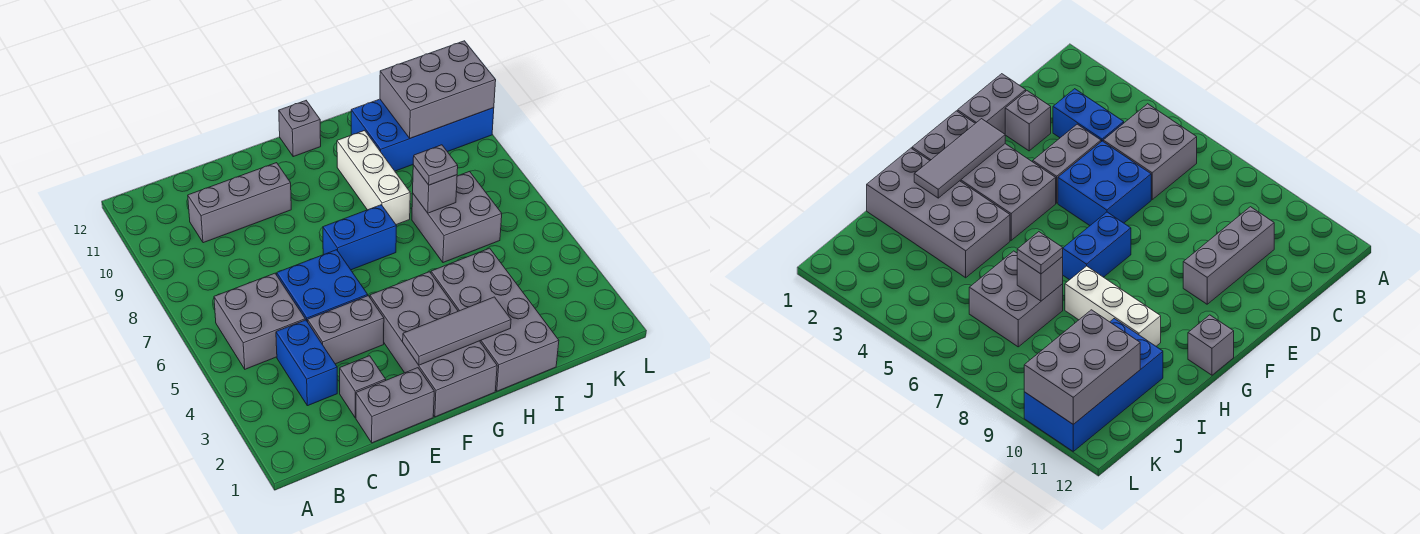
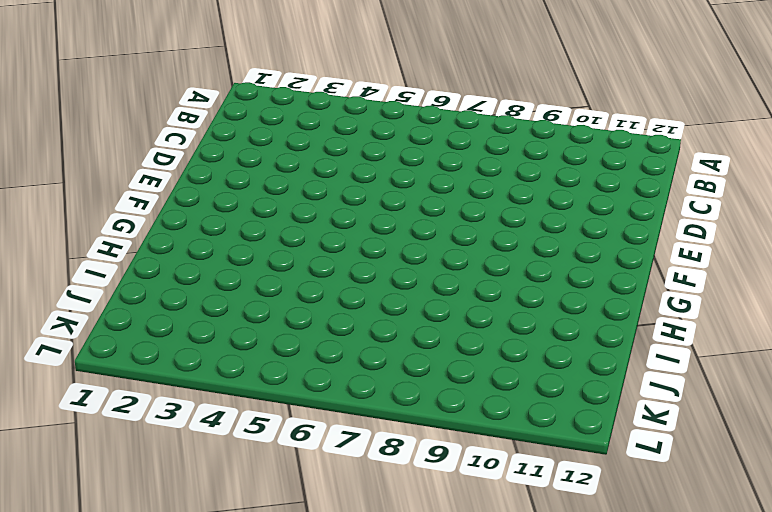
none -> grey 2x2 brick [214,273,305,369]
none -> blue 1x2 brick [276,320,337,406]
none -> grey 1x3 brick [188,163,291,243]

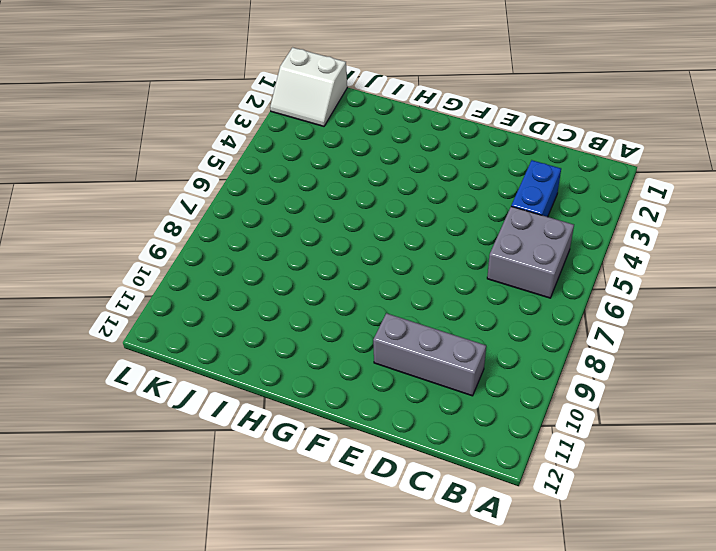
white 2x2 slope [270,47,347,126] -> none
none -> grey 1x2 brick [356,368,434,443]
none -> grey 1x1 brick [340,356,386,418]
none -> grey 1x2 brick [308,296,384,364]

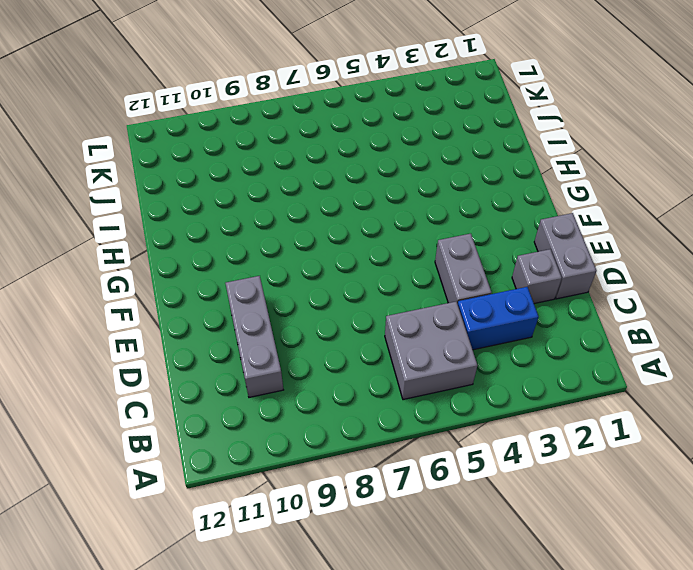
none -> blue 2x2 brick [277,250,368,322]
none -> grey 2x4 brick [370,272,497,417]
none -> blue 1x2 brick [323,205,396,270]

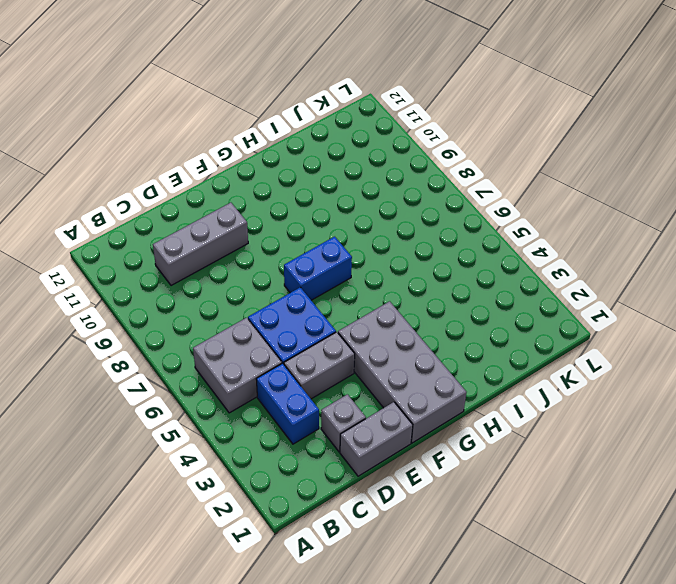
none -> grey 1x1 brick [279,101,321,157]
none -> grey 2x4 brick [431,248,559,391]
none -> white 1x3 brick [337,130,410,225]

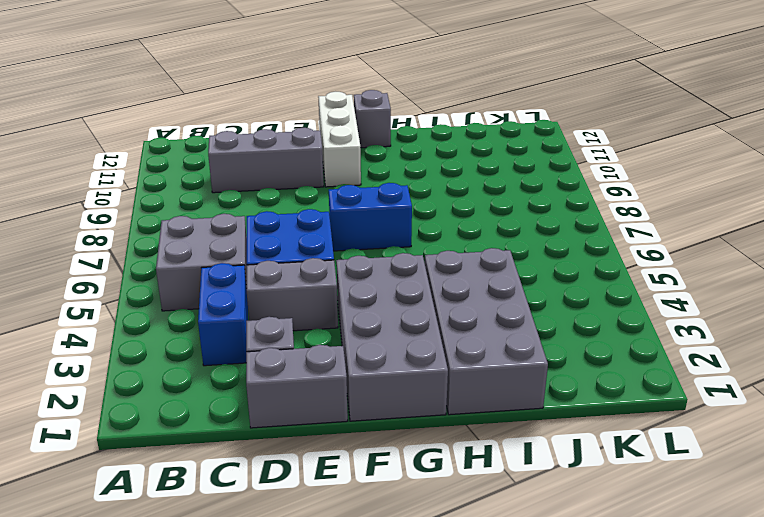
white 1x3 brick [318,92,361,187] -> white 1x3 brick moved to [337,130,410,225]
none -> grey 2x2 brick [412,171,502,263]
none -> blue 2x4 brick [351,99,494,171]
none -> grey 1x3 tile [403,297,511,365]

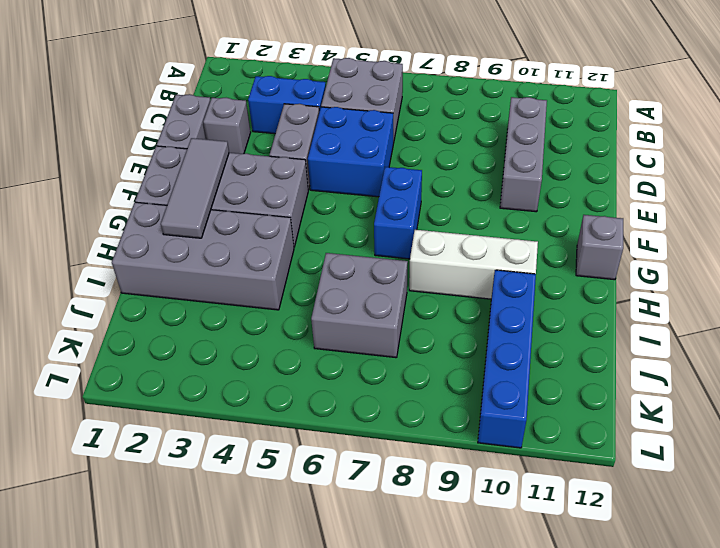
blue 1x4 brick [478,270,536,448] -> blue 2x4 brick [351,99,494,171]
none -> grey 1x1 brick [413,165,457,213]
none -> grey 2x3 brick [380,41,496,138]
none -> grey 1x1 plate [413,145,458,185]

